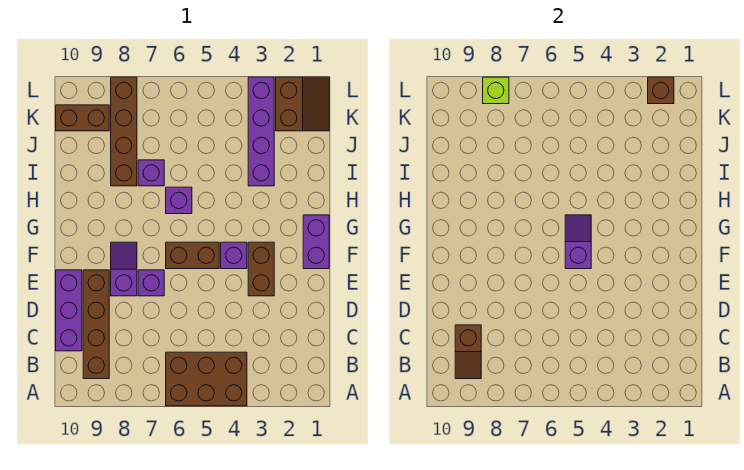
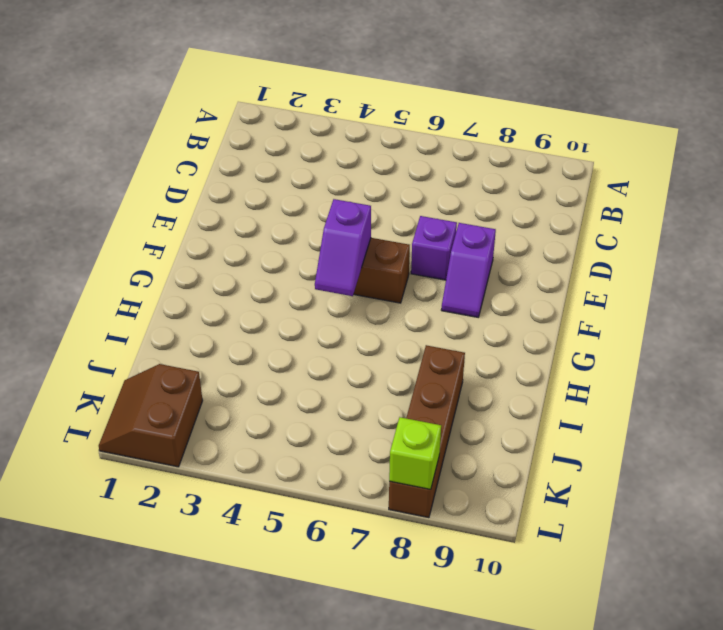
none -> brown 2x3 brick [166,352,247,406]
none -> brown 1x4 brick [83,270,109,379]
none -> purple 1x3 brick [56,270,82,351]

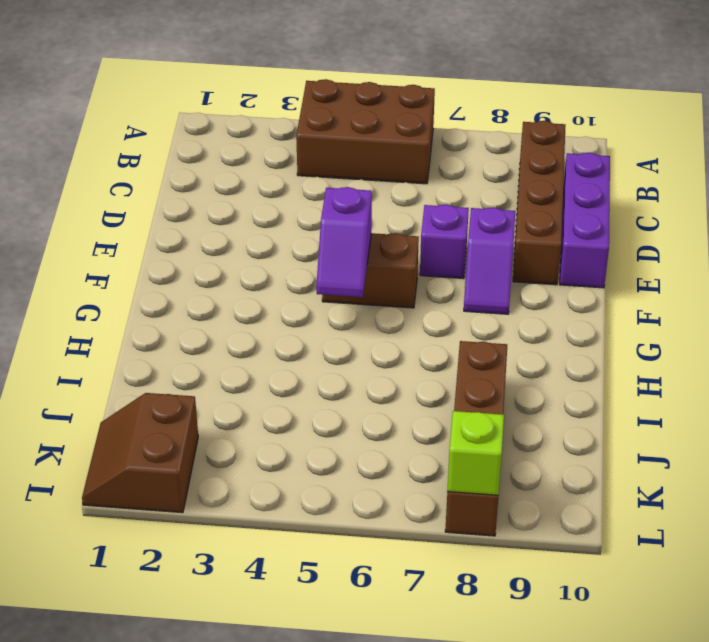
none -> brown 1x2 brick [248,242,274,296]
none -> purple 1x2 brick [303,215,329,269]
none -> purple 1x1 brick [221,242,247,269]

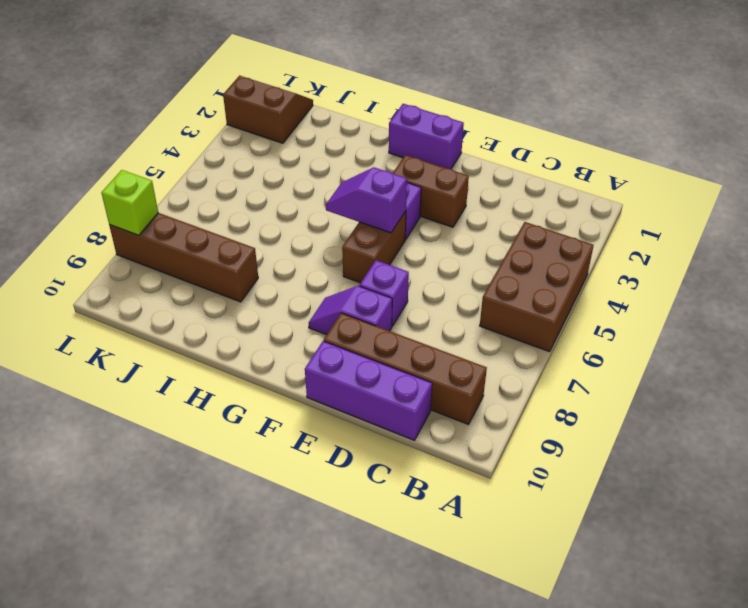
none -> purple 1x1 brick [166,187,192,214]
none -> purple 1x4 brick [248,77,274,186]
none -> purple 1x1 brick [138,160,164,186]

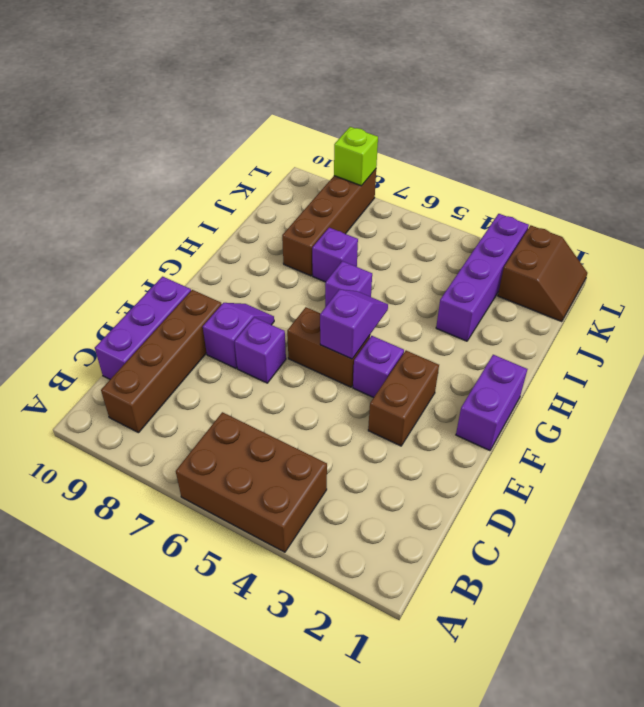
none -> brown 1x2 brick [56,105,109,131]
none -> brown 1x2 slope [455,325,481,379]
none -> brown 1x1 brick [648,77,674,104]

